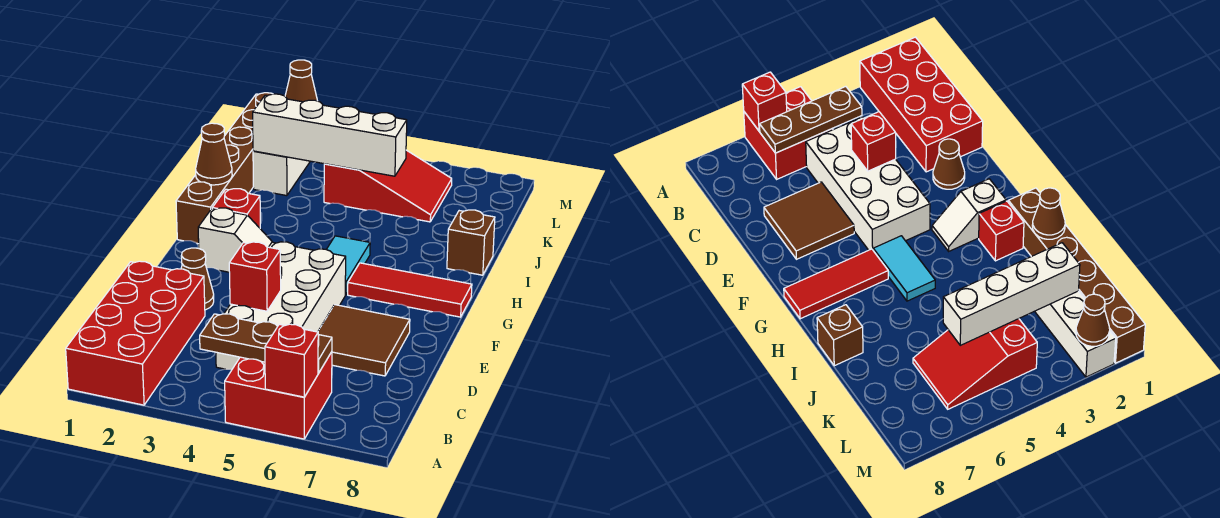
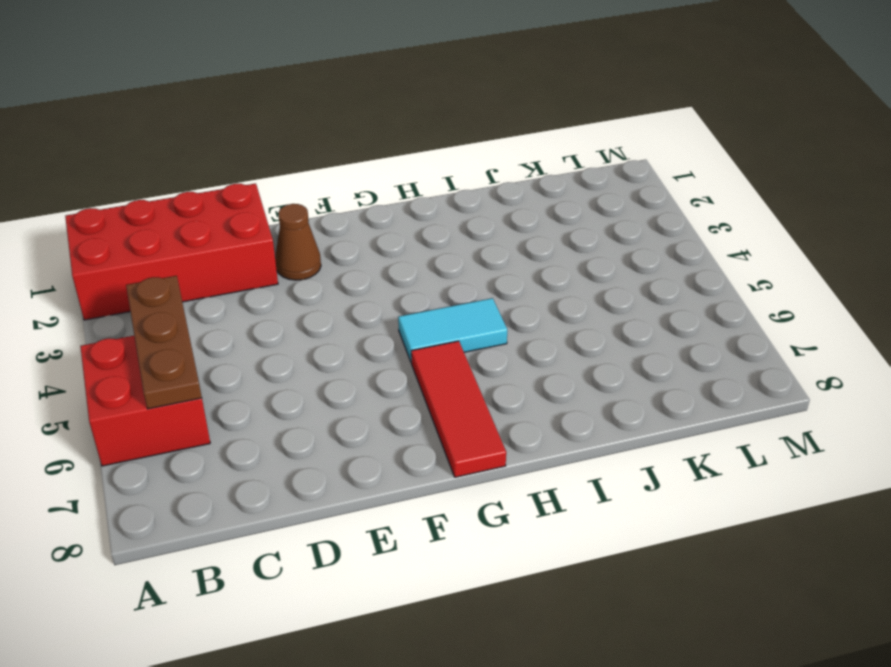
none -> white 2x4 brick [216,242,346,370]
none -> brown 2x2 tile [318,305,410,376]
none -> white 1x2 slope [198,208,272,272]

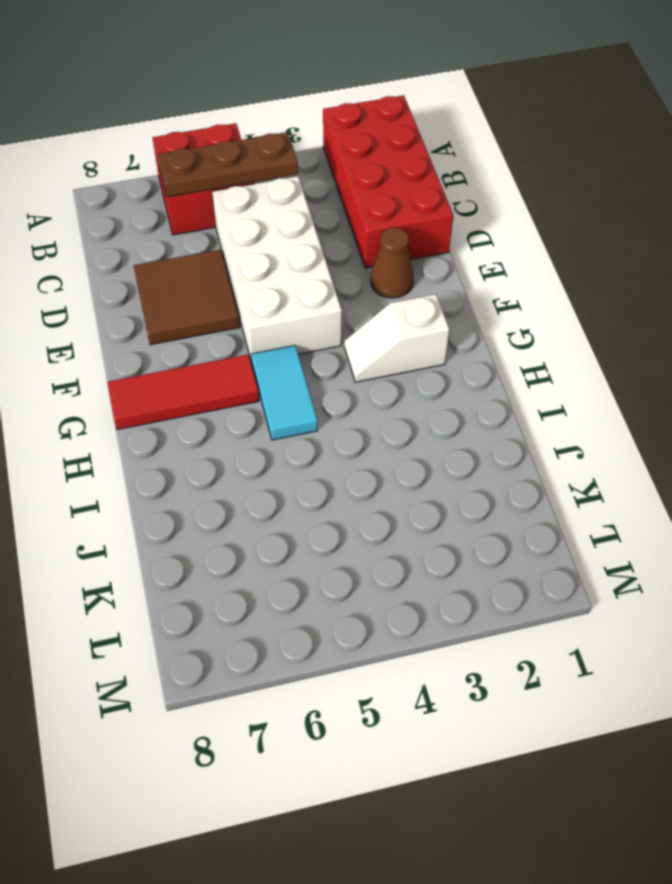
none -> brown 1x6 brick [176,93,272,244]
none -> red 1x1 brick [212,189,260,228]
none -> brown 1x1 brick [447,210,495,275]

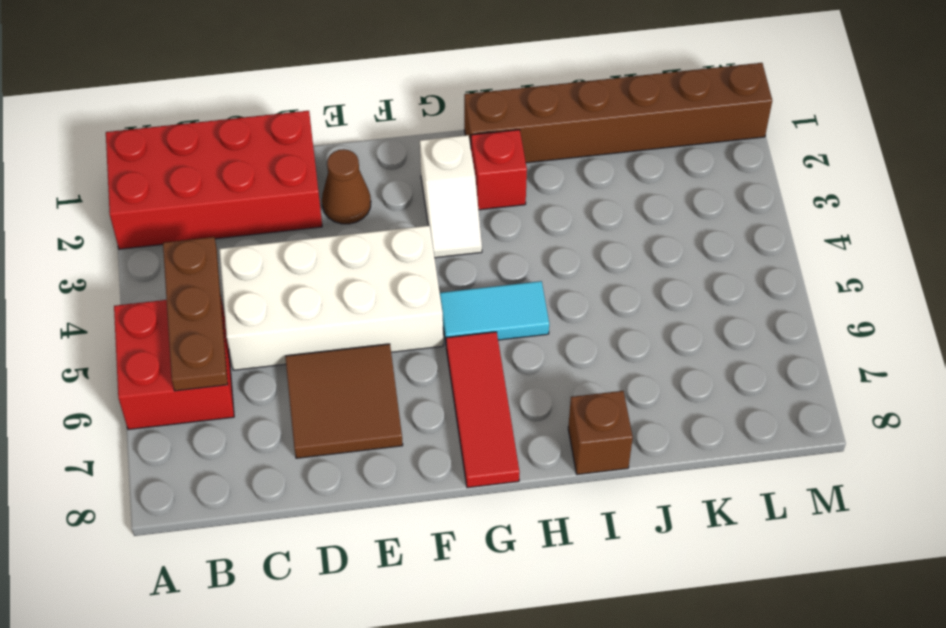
none -> white 1x3 brick [253,151,310,196]
none -> red 2x3 slope [324,150,452,222]
none -> red 1x1 brick [265,324,318,397]

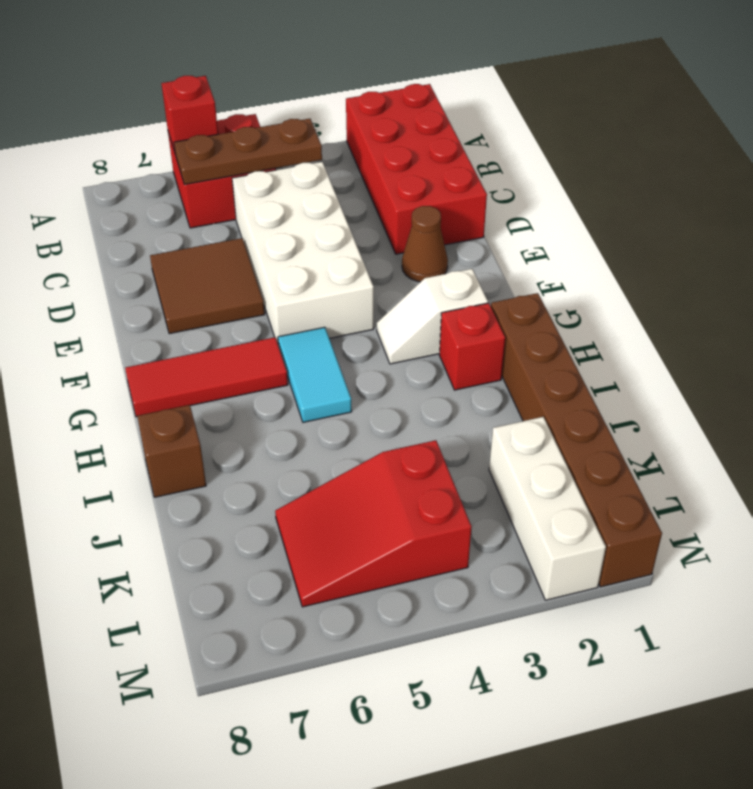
none -> red 1x1 brick [229,242,281,311]
none -> brown 1x1 cone [196,123,232,185]
none -> white 1x4 brick [253,94,407,176]

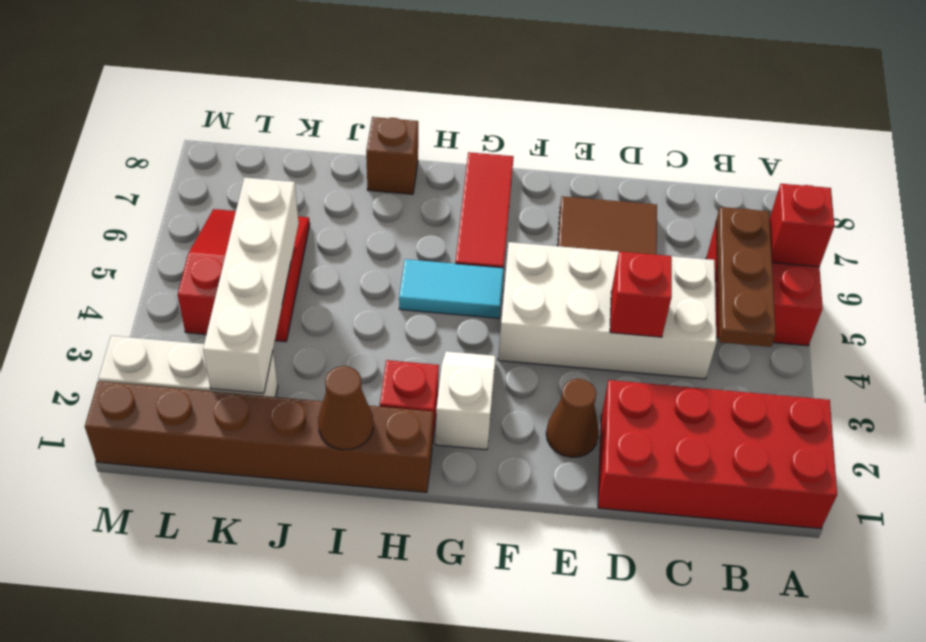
none -> brown 1x1 cone [285,60,317,102]

